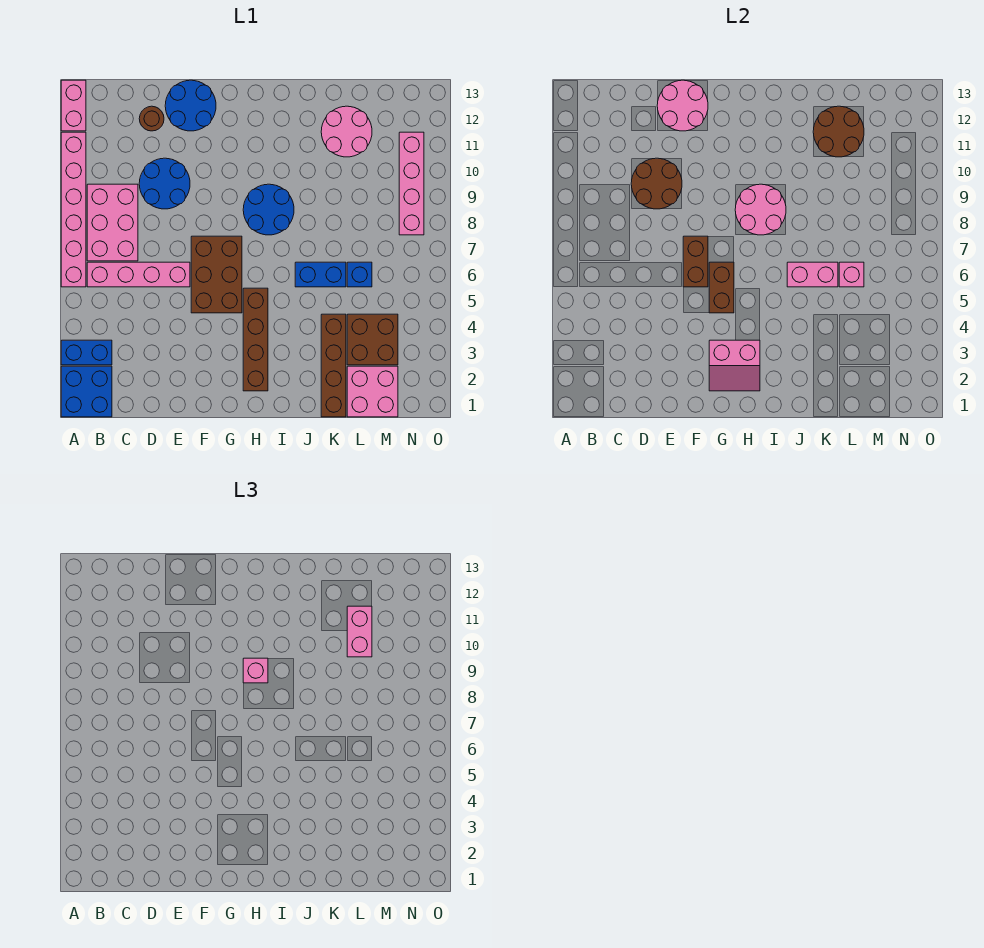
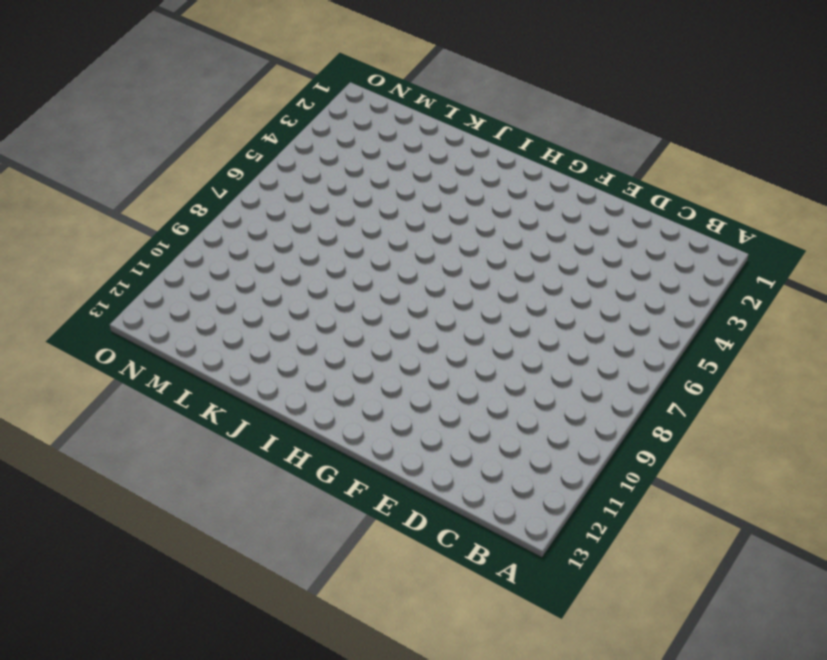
none -> blue 2x2 brick [61,366,112,417]
none -> blue 1x2 brick [61,340,112,365]
none -> pink 1x6 brick [61,132,86,287]
none -> pink 1x2 brick [61,80,86,131]

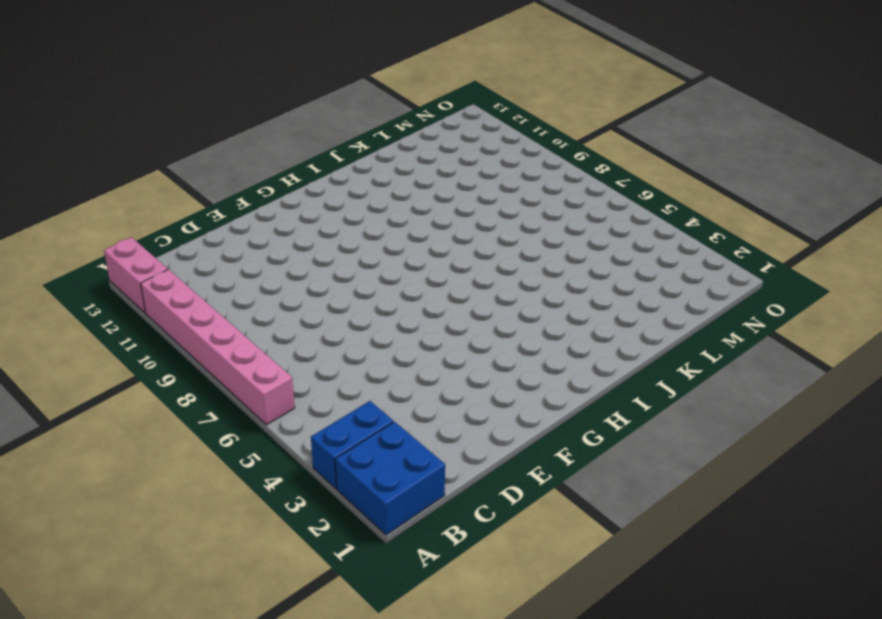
none -> pink 1x4 brick [87,262,190,287]
none -> pink 2x3 brick [87,184,138,261]
none -> blue 2x2 round brick [139,158,190,209]
none -> brown 1x1 round brick [139,106,164,131]

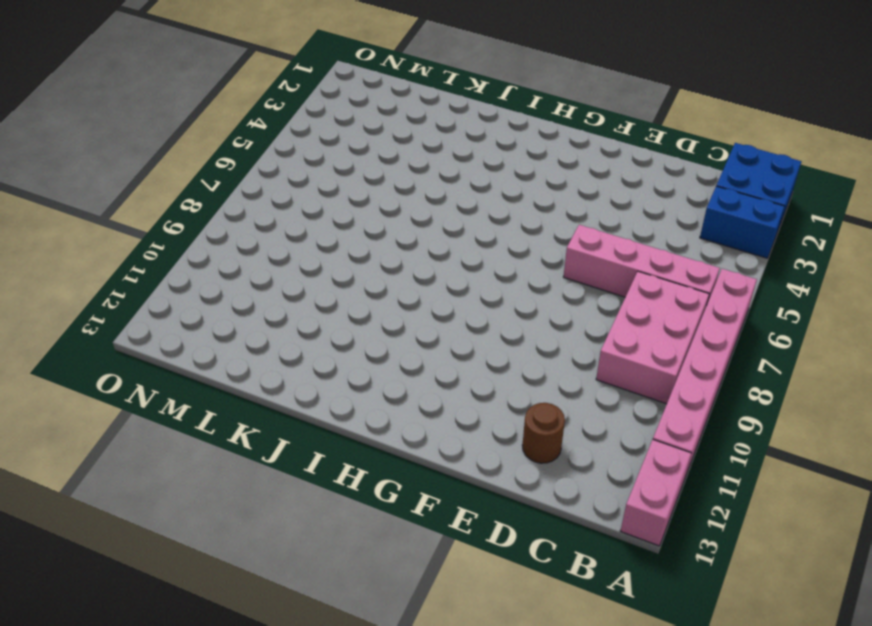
none -> blue 2x2 round brick [139,158,190,209]
none -> blue 2x2 round brick [165,80,216,131]
none -> brown 2x3 brick [191,236,242,313]
none -> brown 1x4 brick [243,288,268,391]

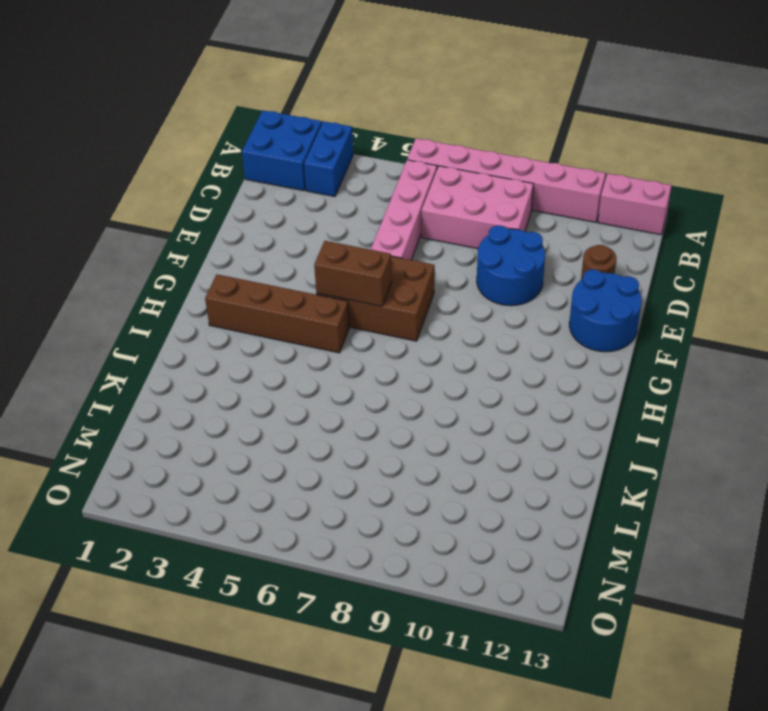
none -> blue 2x2 round brick [243,184,294,235]
none -> blue 1x2 brick [295,262,346,287]
none -> brown 1x4 brick [321,314,346,417]
none -> pink 2x2 round brick [321,106,372,157]

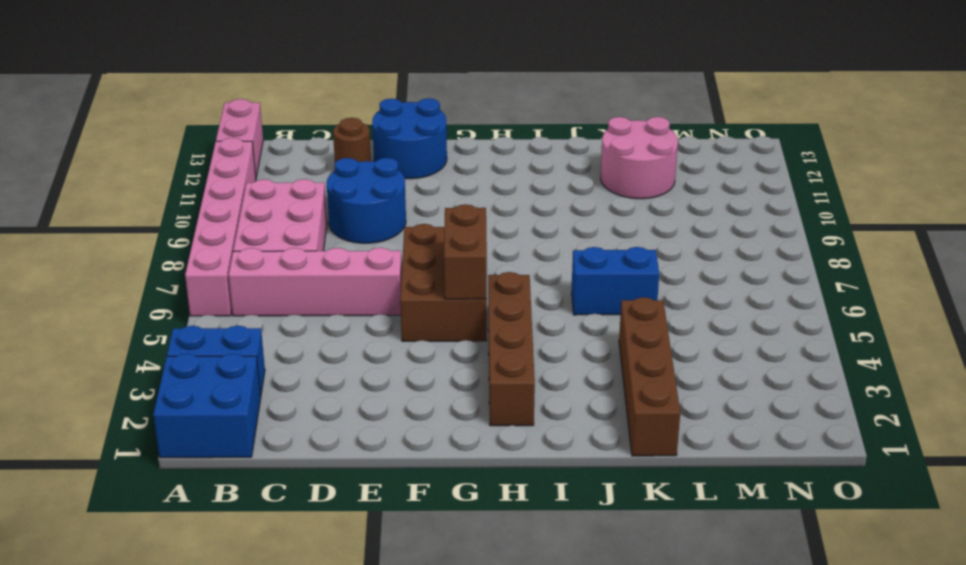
none -> blue 2x2 round brick [243,184,294,235]
none -> pink 2x2 brick [347,366,398,417]
none -> brown 2x2 brick [347,314,398,365]
none -> blue 1x1 brick [347,262,372,287]

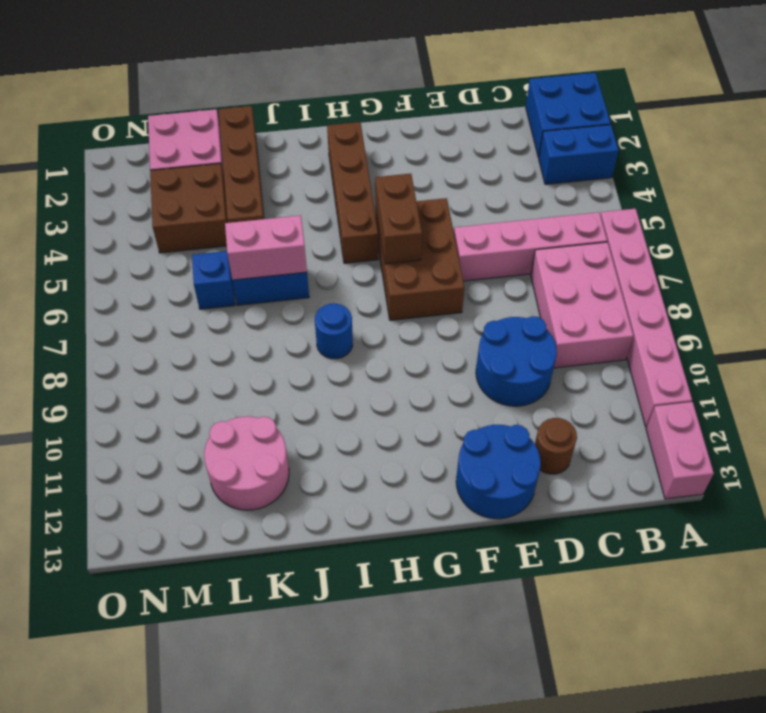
blue 1x1 round brick [315,304,353,359] -> blue 2x2 round brick [243,184,294,235]
none -> pink 1x4 brick [399,132,424,235]
none -> brown 2x2 round brick [631,158,682,209]
none -> pink 2x2 round brick [657,80,708,131]
none -> brown 1x2 brick [683,236,708,287]

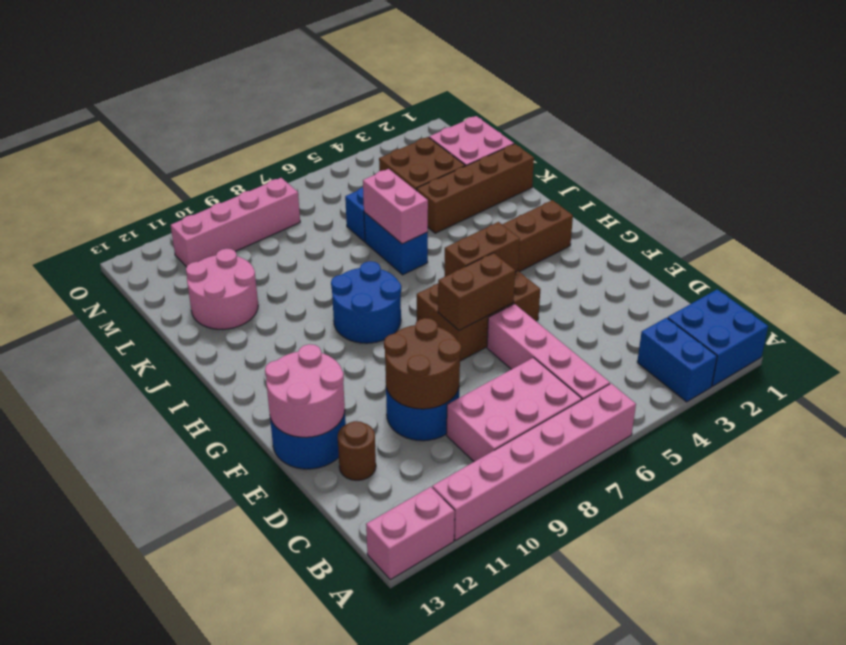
none -> pink 2x2 slope [709,340,760,391]
none -> pink 2x2 round brick [735,184,786,235]
none -> brown 2x2 round brick [813,106,864,157]
none -> pink 1x1 brick [839,262,864,287]

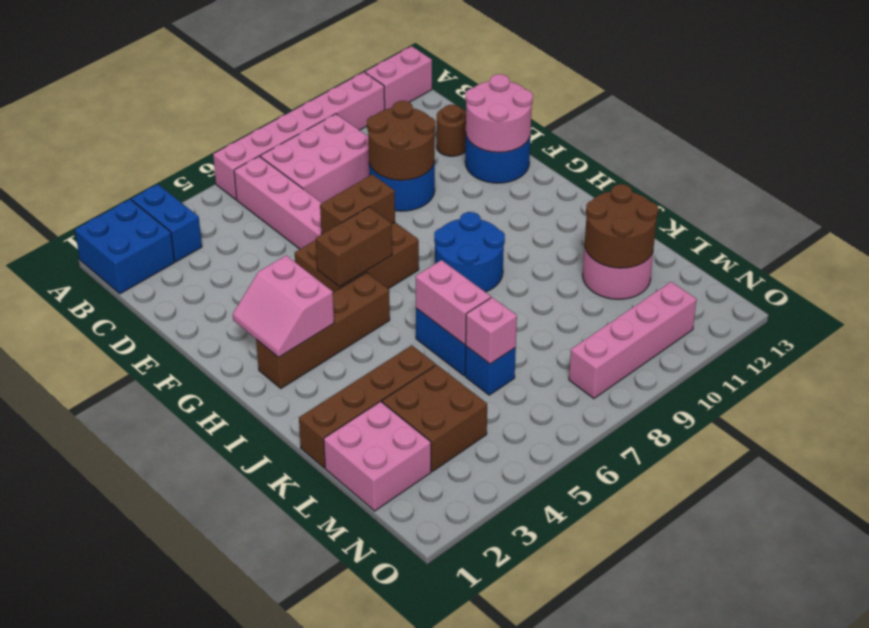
none -> pink 2x2 round brick [735,184,786,235]
none -> pink 1x1 brick [243,658,268,683]
none -> pink 1x2 brick [347,606,372,657]

